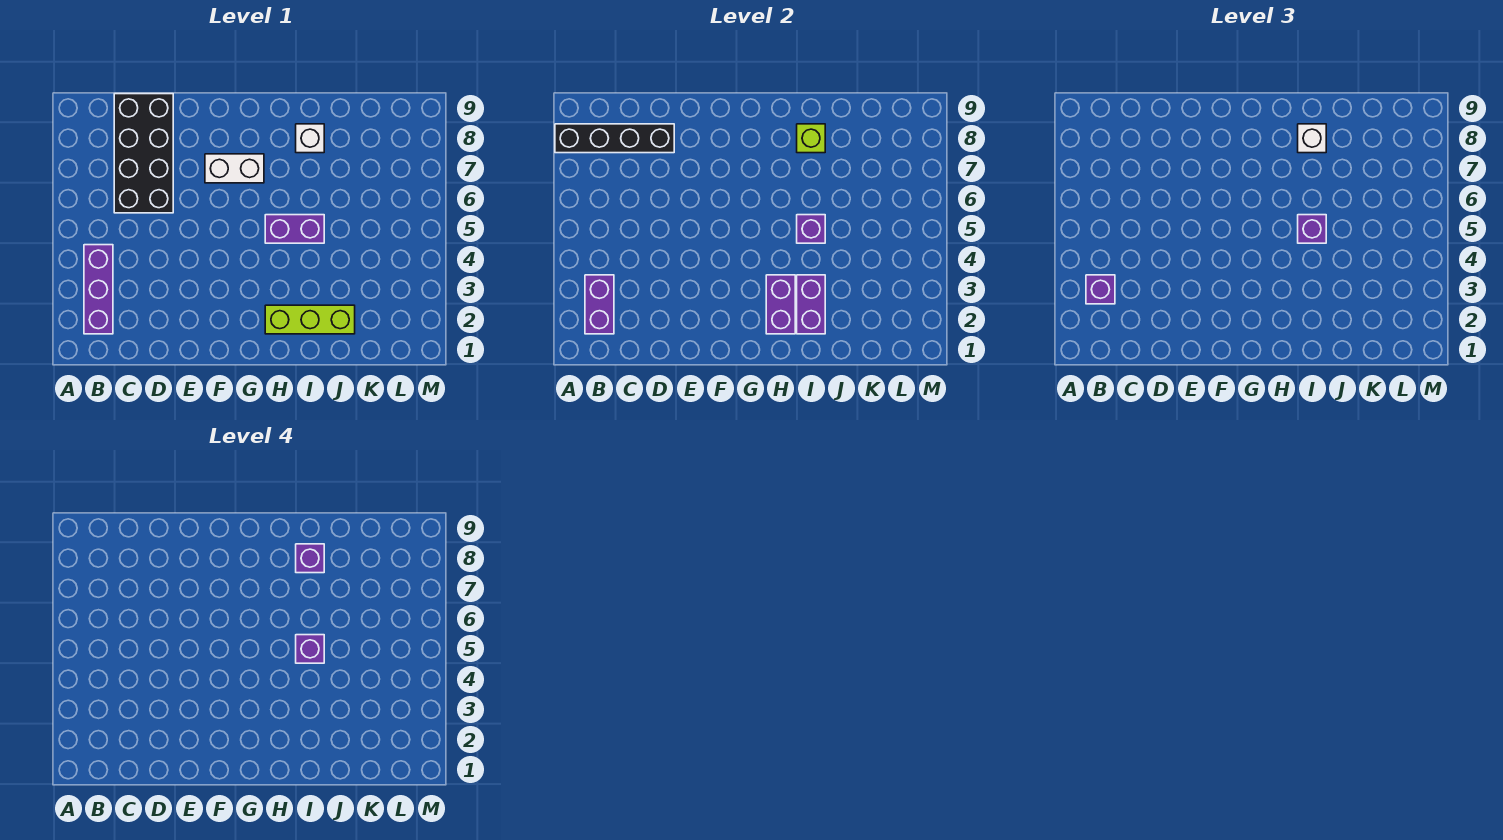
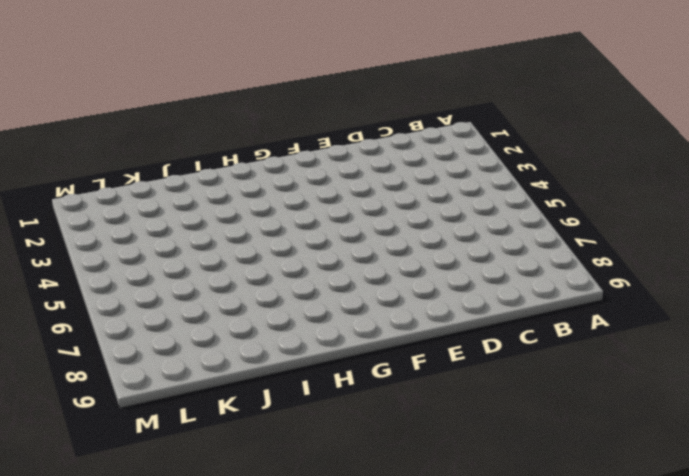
none -> purple 1x3 brick [84,245,113,334]
none -> black 2x4 brick [114,94,173,213]
none -> white 1x2 brick [205,154,264,183]

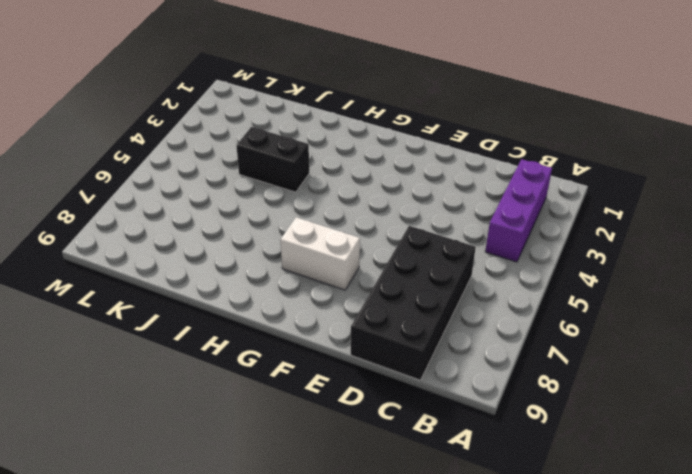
black 1x2 brick [236,127,309,192] -> none
none -> lime 1x3 brick [265,305,355,334]
none -> purple 1x2 brick [265,215,324,243]
none -> white 1x1 brick [296,124,324,153]

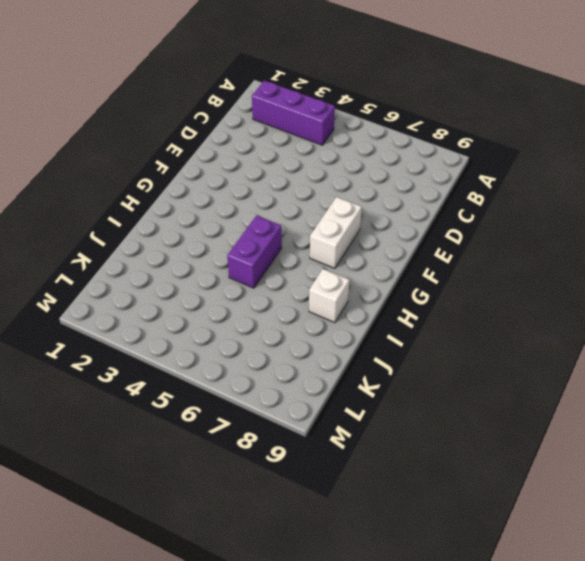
none -> black 2x4 brick [114,94,173,213]
none -> lime 1x3 brick [265,305,355,334]
none -> black 1x4 brick [555,124,674,153]

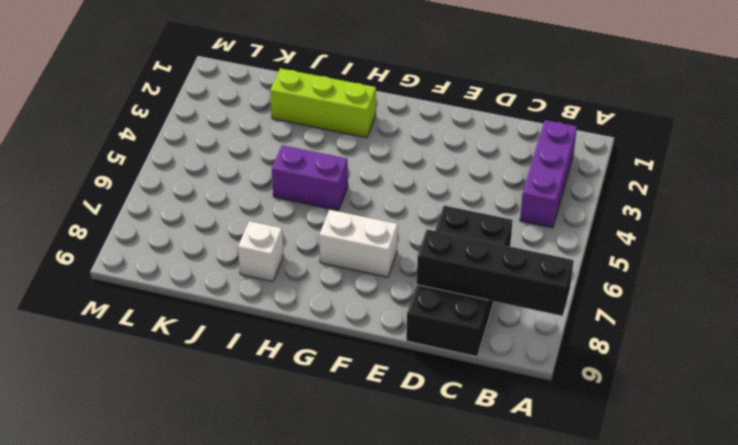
none -> purple 1x2 brick [585,275,614,334]
none -> purple 1x2 brick [766,275,795,334]
none -> purple 1x2 brick [797,275,825,334]

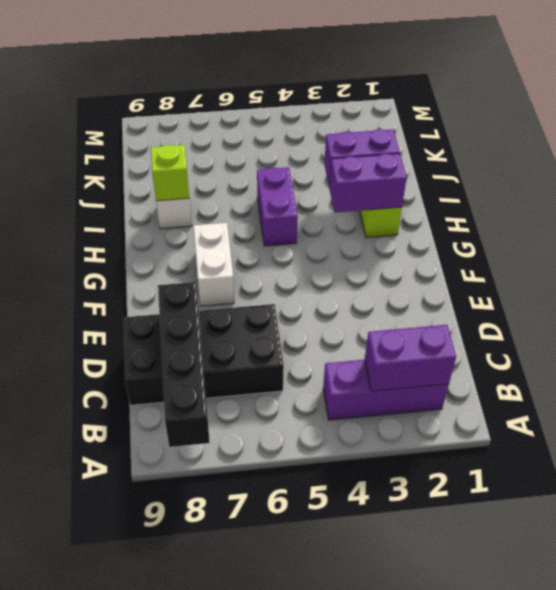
none -> purple 1x1 brick [797,215,825,243]
none -> purple 1x1 brick [1086,275,1115,304]
none -> purple 1x1 brick [1298,215,1326,243]

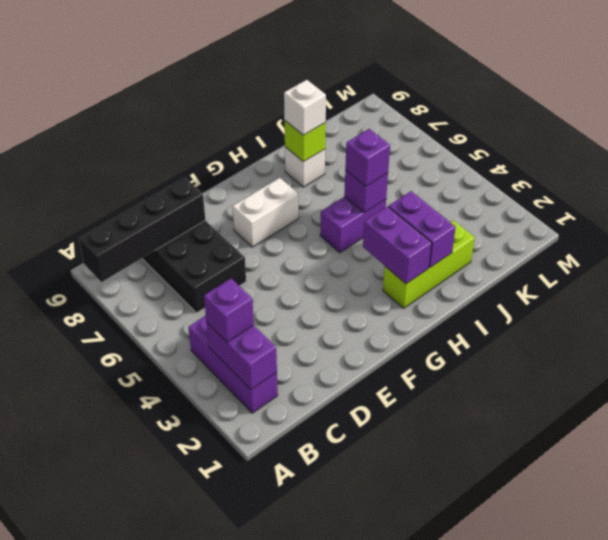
none -> purple 1x1 brick [296,635,324,663]
none -> purple 1x1 brick [296,544,324,573]

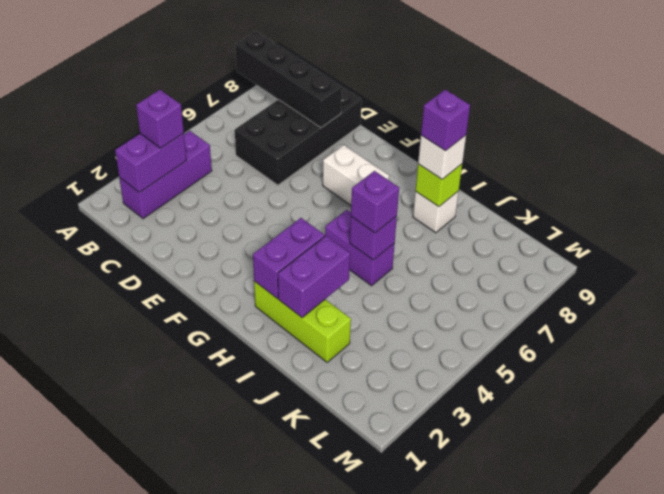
none -> purple 1x1 brick [296,635,324,663]

